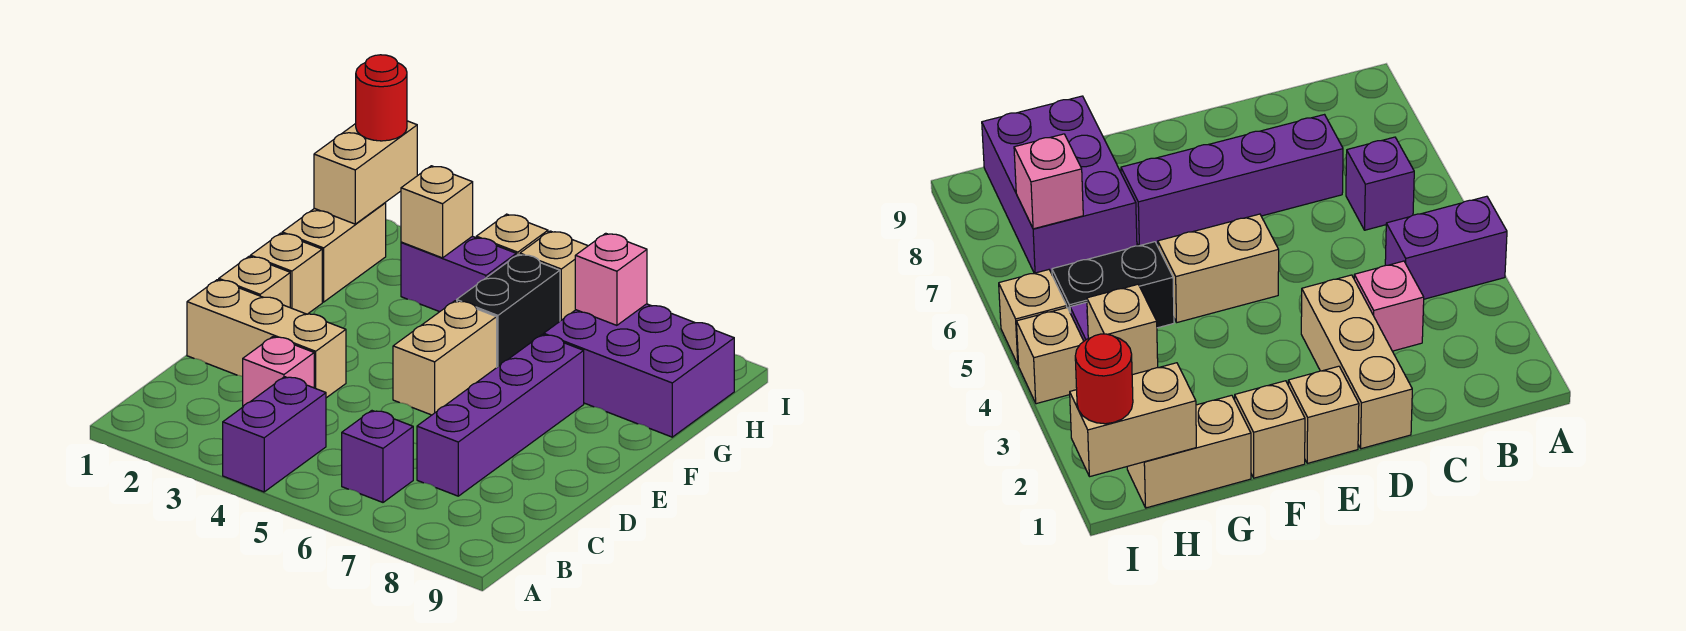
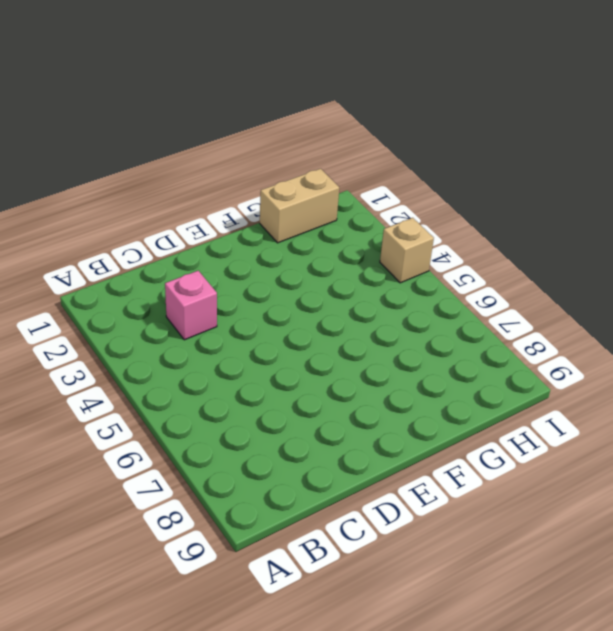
none -> purple 1x2 brick [223,377,326,492]
none -> purple 1x1 brick [342,411,413,502]
none -> purple 1x4 brick [417,334,584,496]

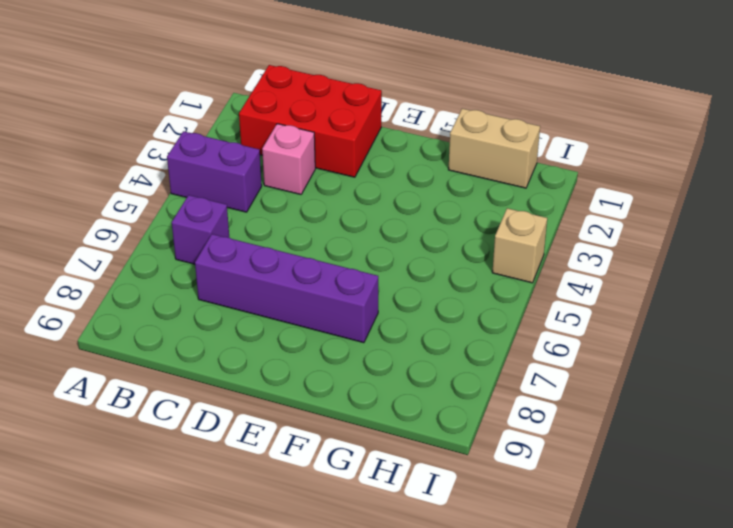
red 2x3 brick [239,65,382,177] -> tan 1x3 brick [187,280,346,398]
none -> tan 1x1 brick [219,257,290,307]
none -> tan 1x2 brick [393,301,497,415]
none -> tan 1x1 brick [250,233,322,314]

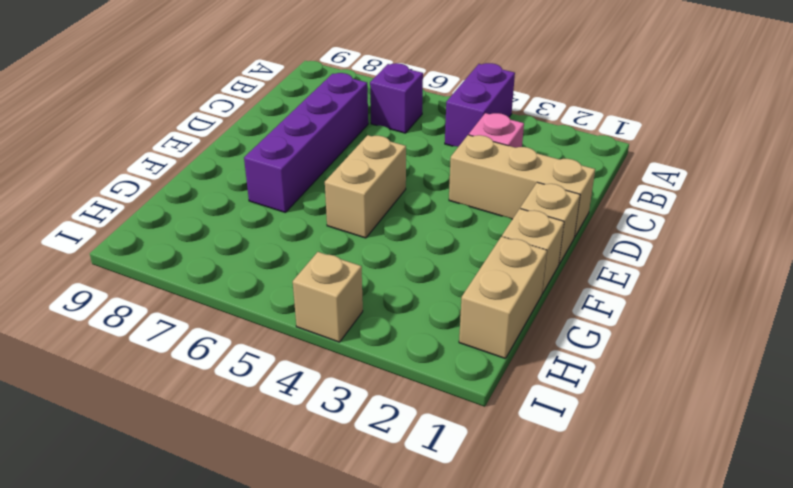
none -> black 1x2 brick [457,254,560,367]
none -> purple 2x3 brick [544,304,734,437]
none -> purple 1x2 brick [401,236,516,312]

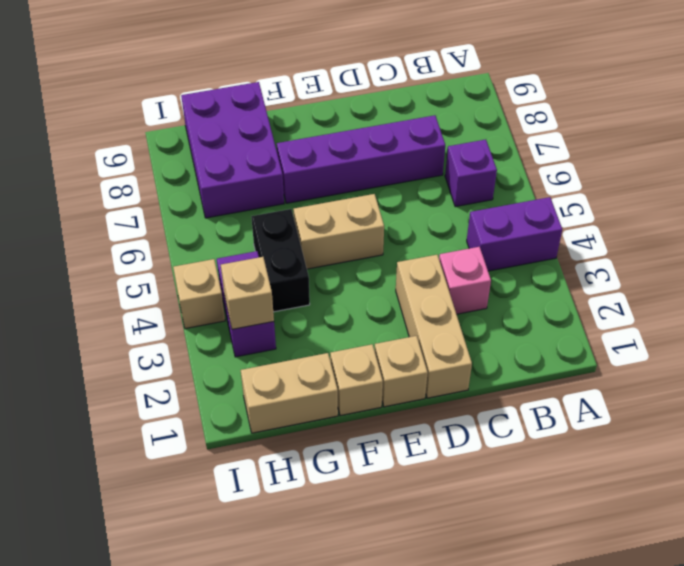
black 1x2 brick [251,209,310,312] -> black 1x2 brick turned to [457,254,560,367]
none -> tan 1x1 brick [520,231,588,321]
none -> tan 1x2 brick [314,121,417,224]
none -> pink 1x1 brick [575,233,647,325]

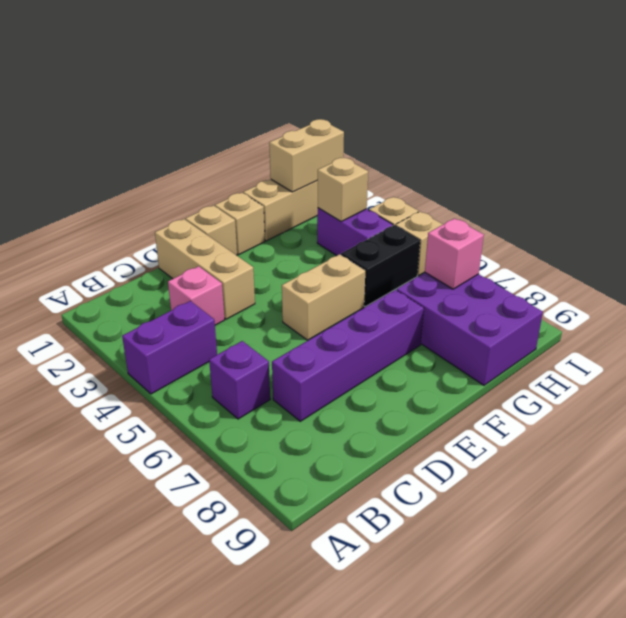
none -> red 1x1 round brick [356,55,407,141]

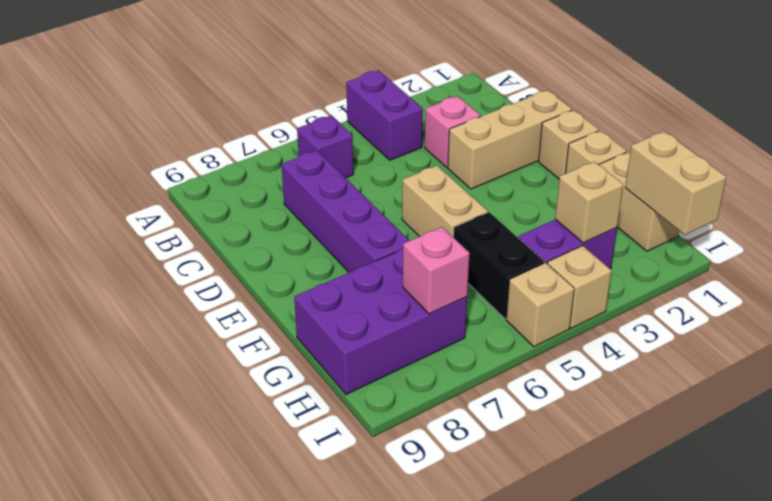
none -> red 1x1 round brick [356,55,407,141]

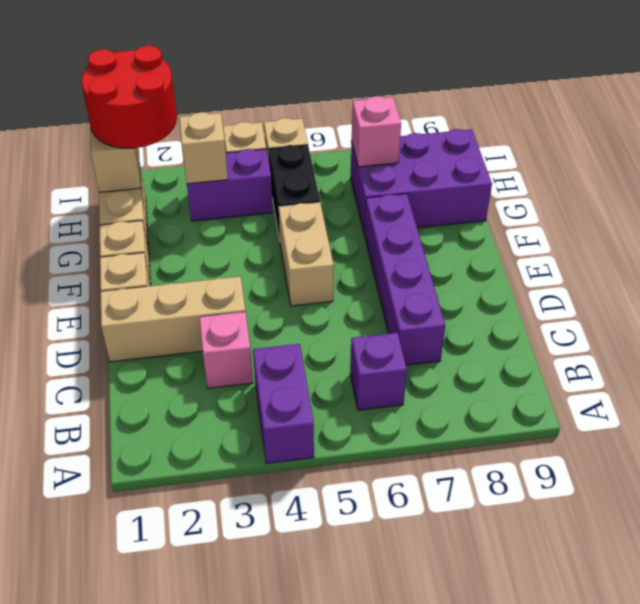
red 2x2 round brick [81,46,177,148] -> red 1x1 round brick [356,55,407,141]

